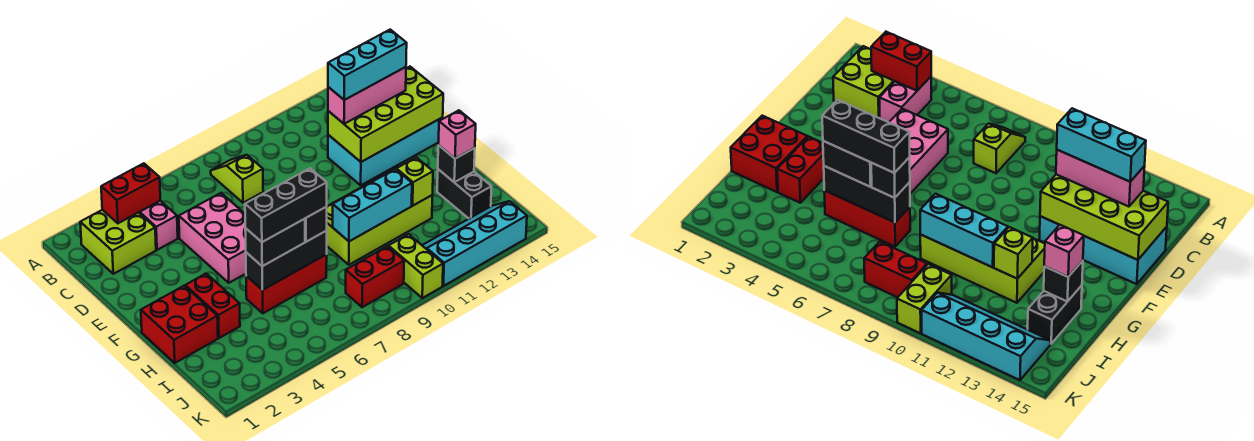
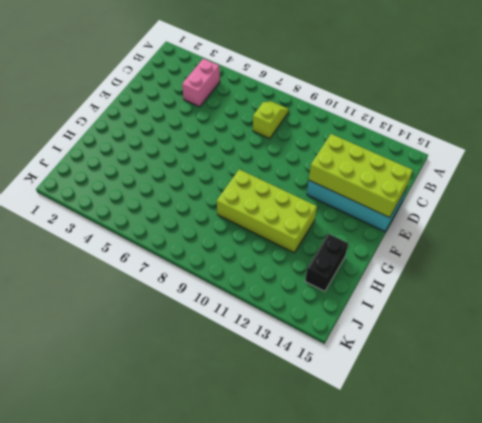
none -> lime 2x2 brick [80,210,156,274]
none -> pink 2x3 brick [179,193,246,283]
none -> red 2x2 brick [141,286,218,363]

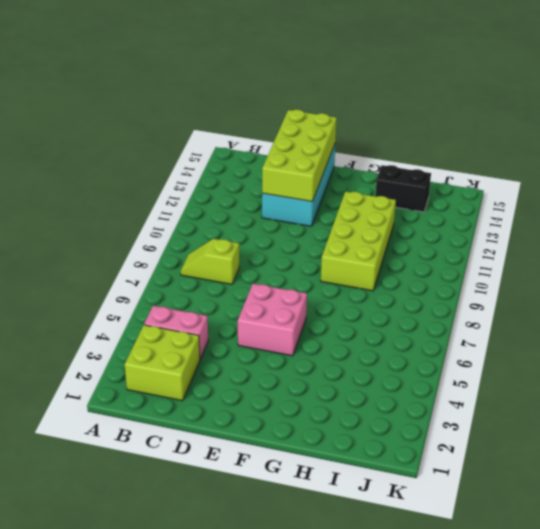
pink 2x2 brick [238,284,307,356] -> pink 2x3 brick [179,193,246,283]
none -> red 2x2 brick [141,286,218,363]
none -> red 1x2 brick [185,274,240,338]
none -> red 1x3 brick [246,254,327,313]

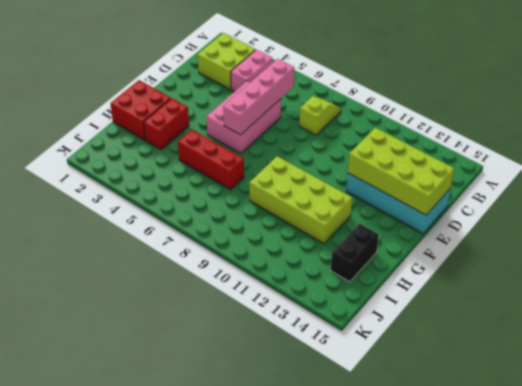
pink 1x4 brick [223,59,294,135] -> none
none -> red 1x2 brick [346,246,404,307]
none -> lime 1x2 brick [389,234,443,298]
none -> cyan 2x4 slope [422,201,527,286]

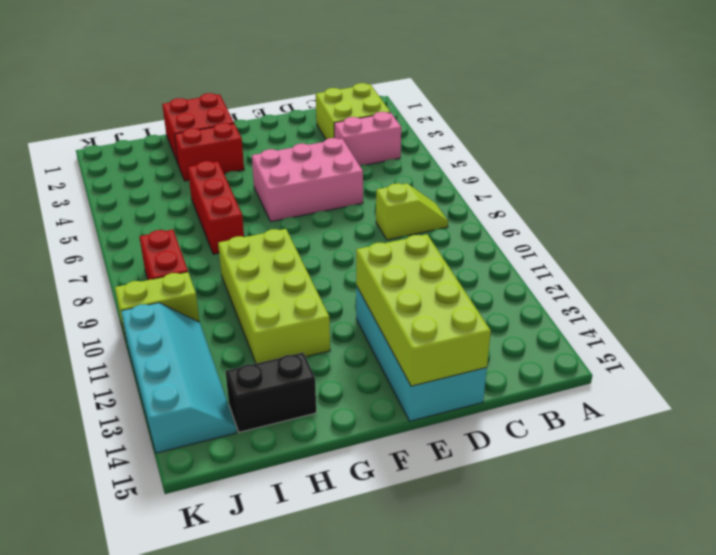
none -> red 1x2 brick [101,163,160,223]
none -> black 1x3 brick [246,231,327,290]
none -> cyan 1x3 brick [333,169,412,241]

